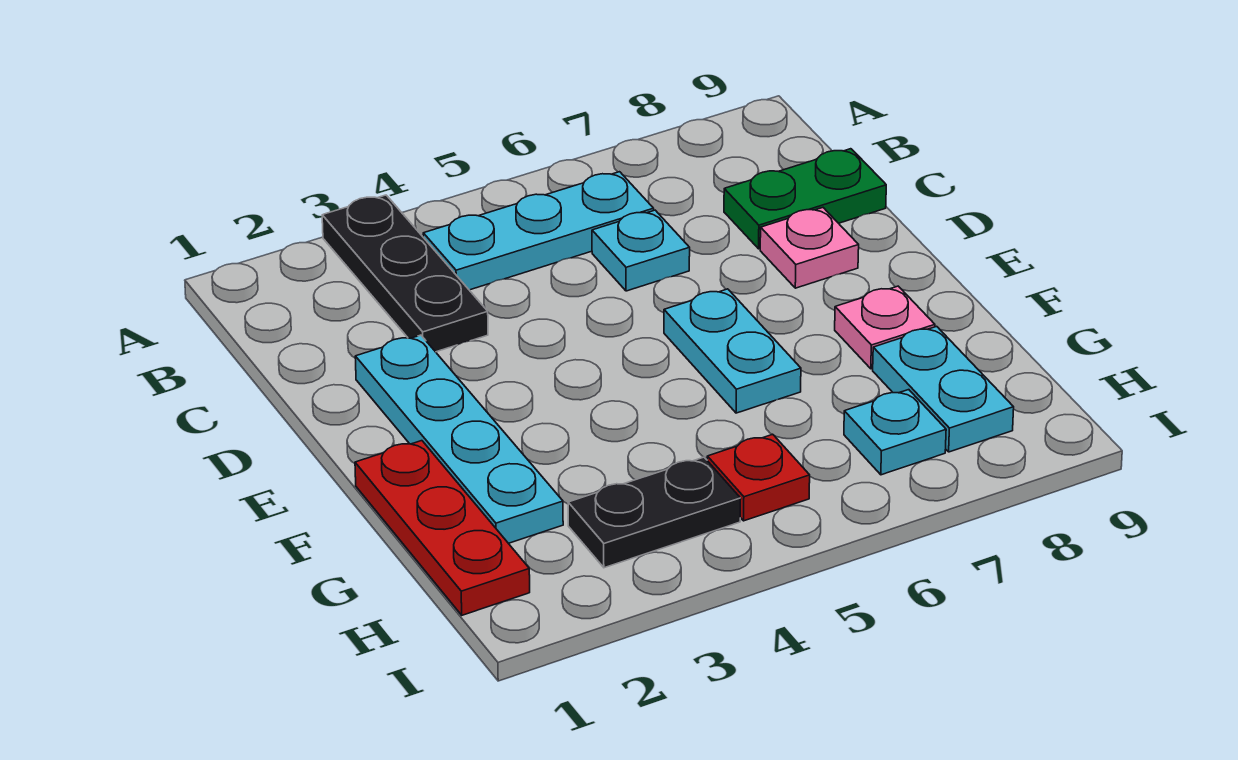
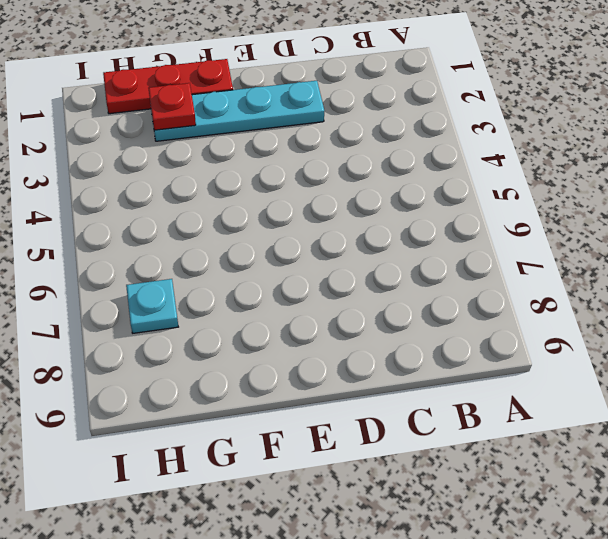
red 1x1 plate [149,83,196,130] -> red 1x1 plate moved to [707,434,810,521]
none -> black 1x3 plate [322,195,488,352]
none -> cyan 1x3 plate [423,172,654,290]
none -> cyan 1x1 plate [592,210,690,291]

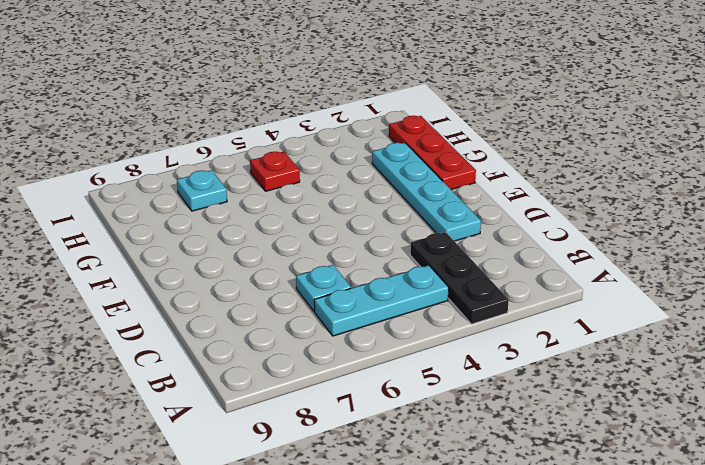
none -> green 1x2 plate [724,149,886,249]
none -> pink 1x1 plate [760,208,859,288]
none -> cyan 1x2 plate [664,289,801,413]

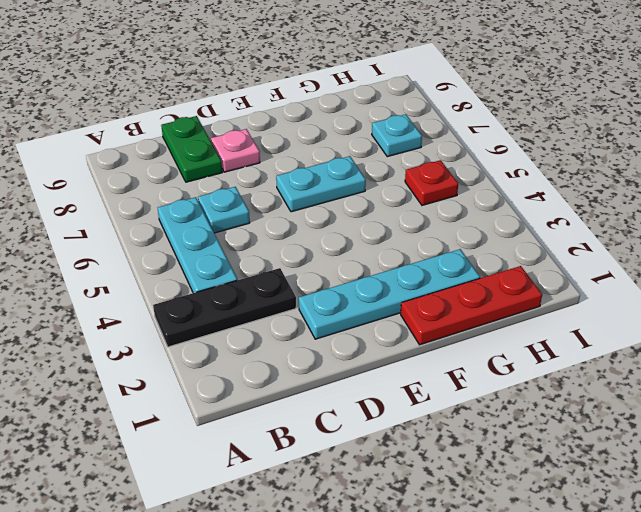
none -> pink 1x1 plate [835,286,935,369]
none -> cyan 1x2 plate [873,326,1014,452]
none -> black 1x2 plate [568,457,741,568]

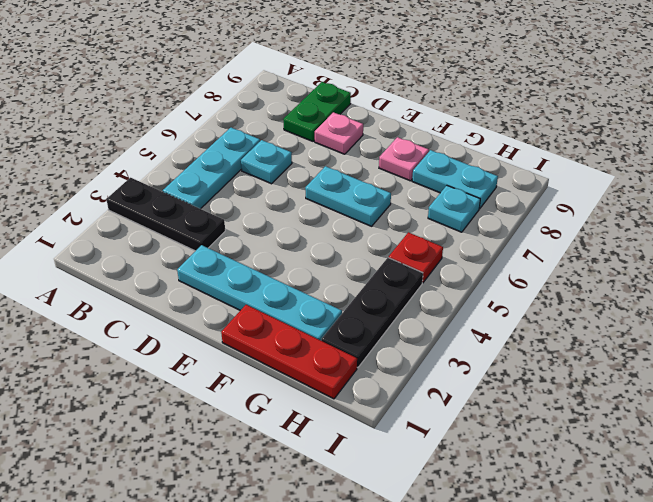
black 1x3 plate [321,258,423,368] -> black 1x2 plate [568,457,741,568]

